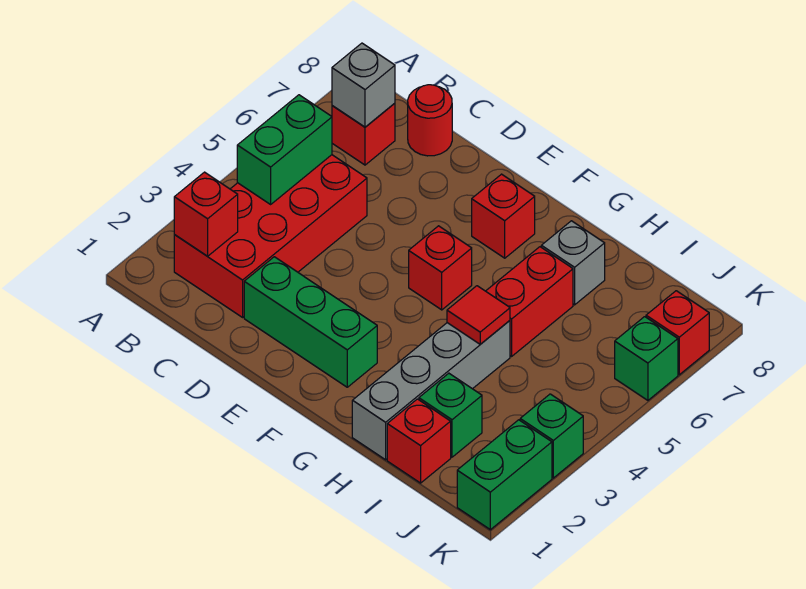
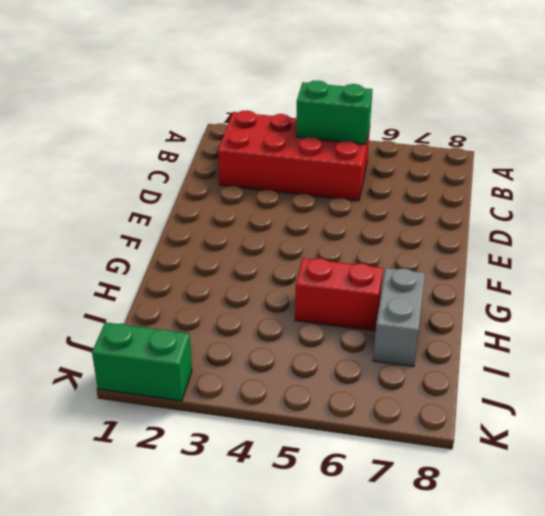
grey 1x2 brick [373,268,425,367] -> grey 1x1 brick [541,221,605,305]
none -> red 1x1 brick [332,103,395,165]
none -> red 1x1 round brick [408,85,452,156]
none -> green 1x3 brick [244,257,377,387]

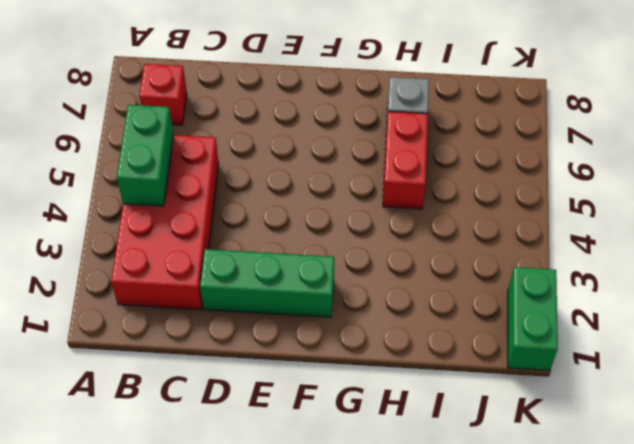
none -> red 1x1 round brick [408,85,452,156]
none -> red 1x1 brick [409,226,472,310]
none -> red 1x1 brick [472,174,535,258]

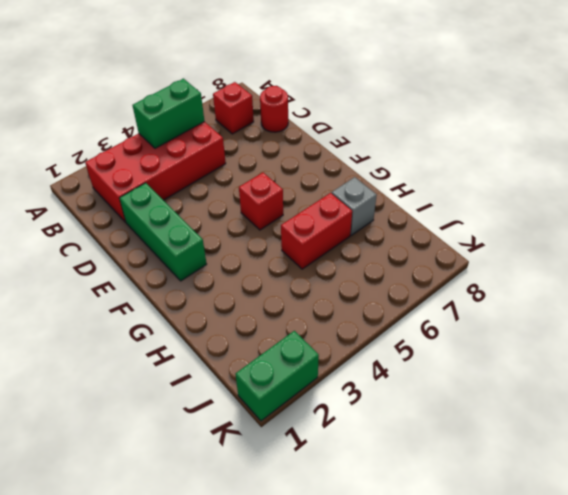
none -> red 1x1 brick [472,174,535,258]
none -> grey 1x4 brick [352,321,510,460]
none -> red 1x1 brick [387,399,451,483]

